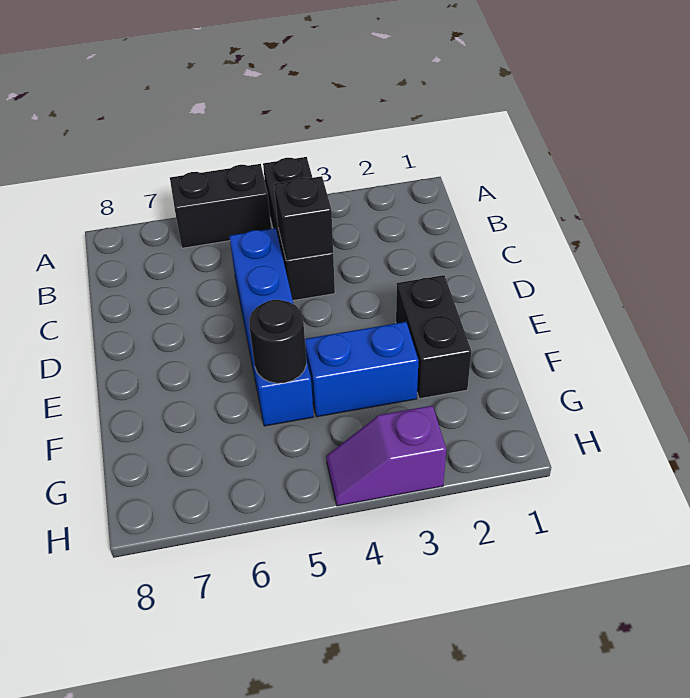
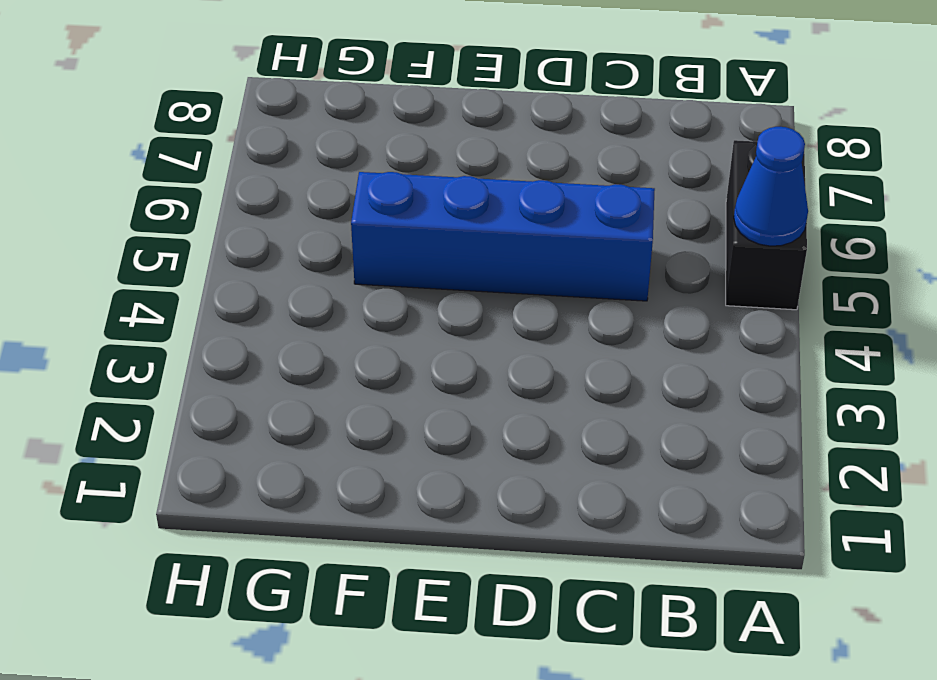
blue 1x1 cone [734,127,808,246] -> none
none -> black 1x3 brick [263,157,335,300]
none -> black 1x2 brick [396,275,471,399]

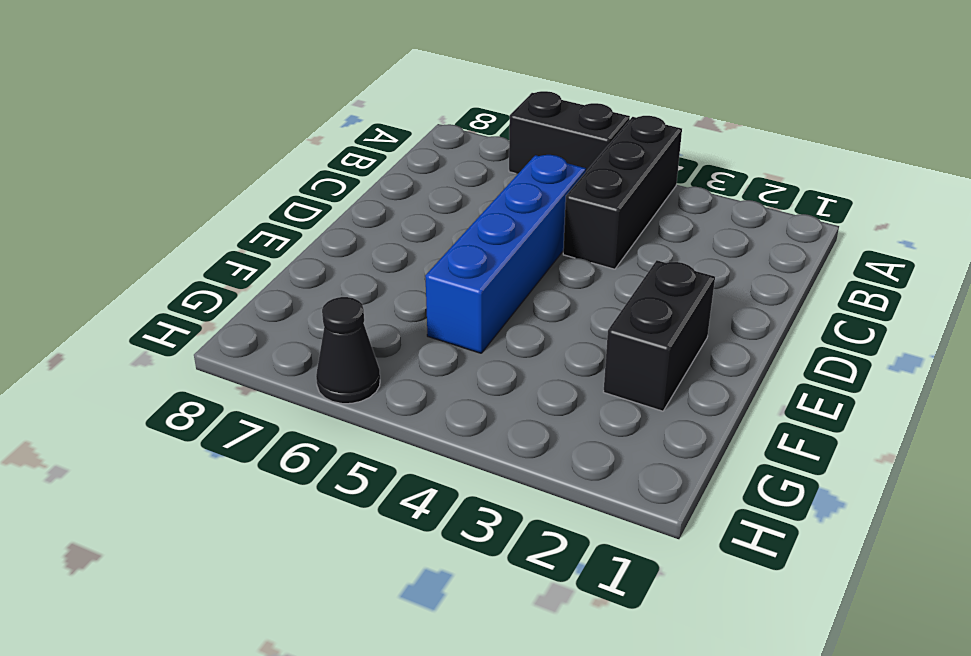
black 1x1 cone [316,297,380,404] -> none
none -> blue 1x2 brick [305,322,419,417]
none -> purple 1x2 slope [326,405,446,506]

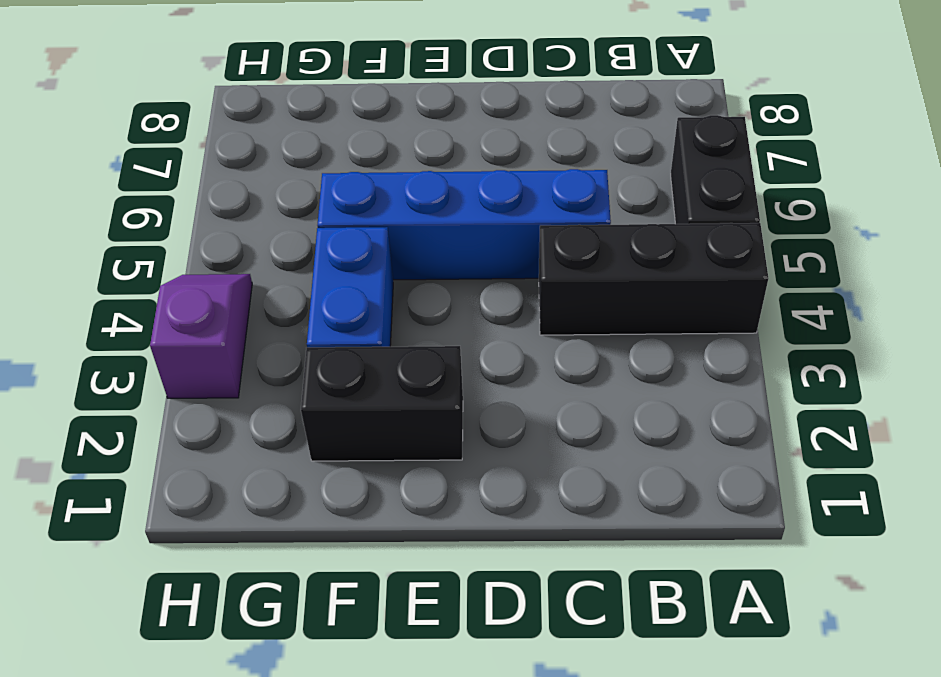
none -> black 1x1 brick [274,176,333,261]
none -> black 1x1 round brick [249,300,306,383]

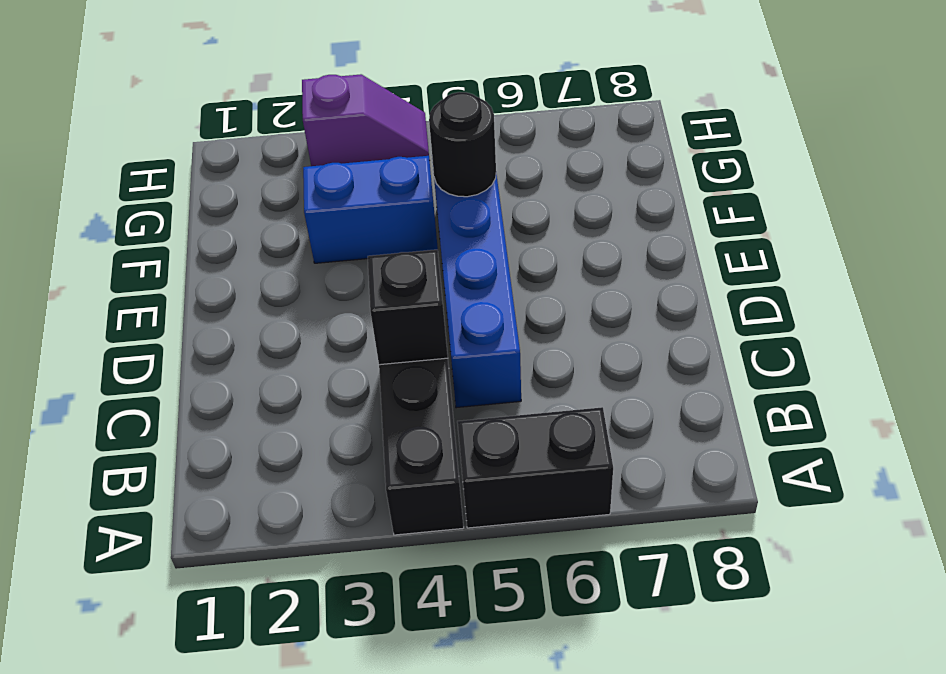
none -> black 1x2 brick [396,275,471,399]

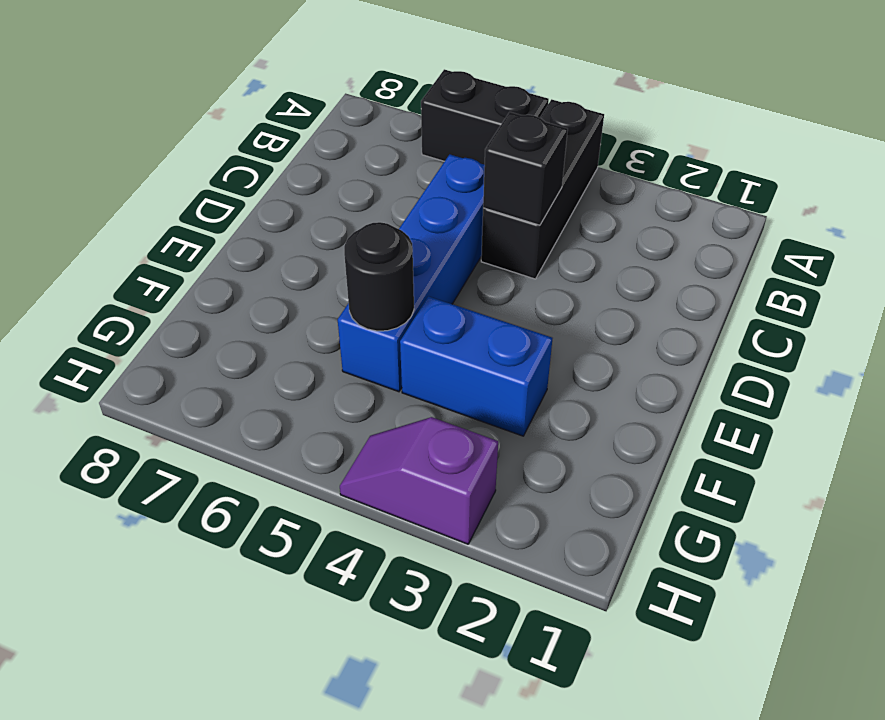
none -> black 1x2 brick [396,275,471,399]

